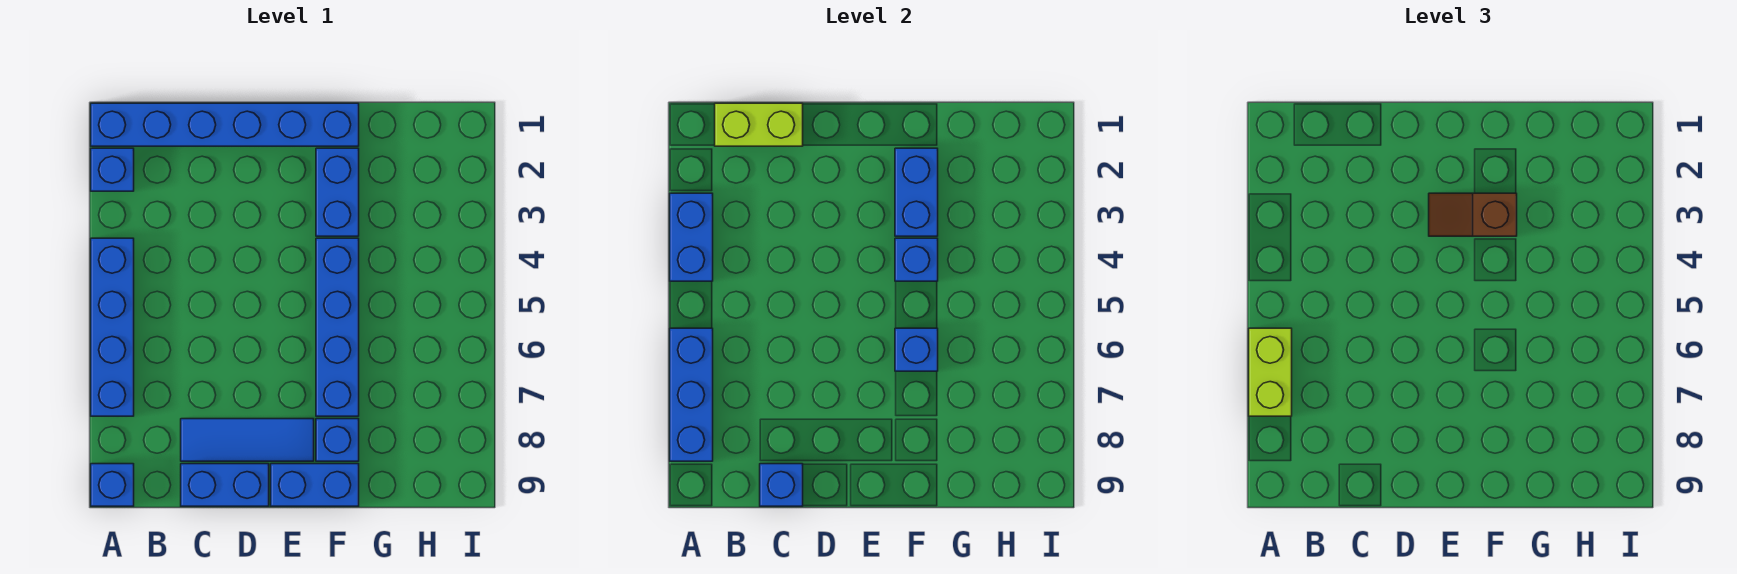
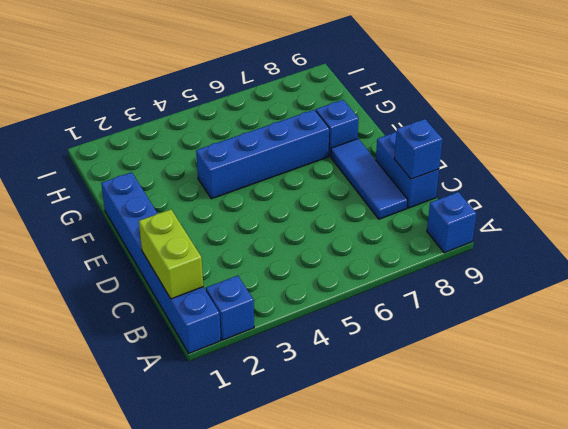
none -> blue 1x4 brick [91,238,134,416]
none -> blue 1x2 brick [271,464,359,506]
none -> blue 1x2 brick [316,148,359,236]

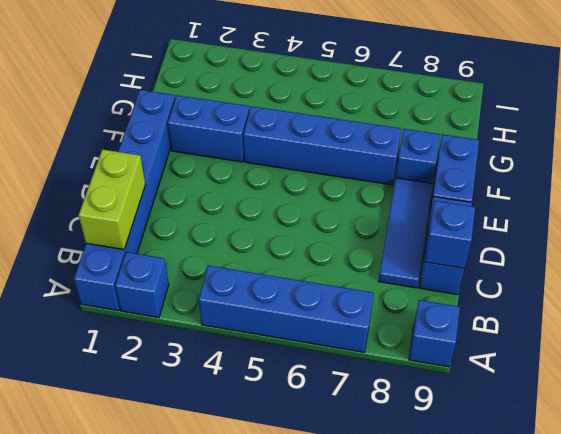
none -> blue 1x2 brick [670,193,713,281]
none -> blue 1x3 brick [670,328,713,461]
none -> blue 1x2 brick [895,148,938,236]

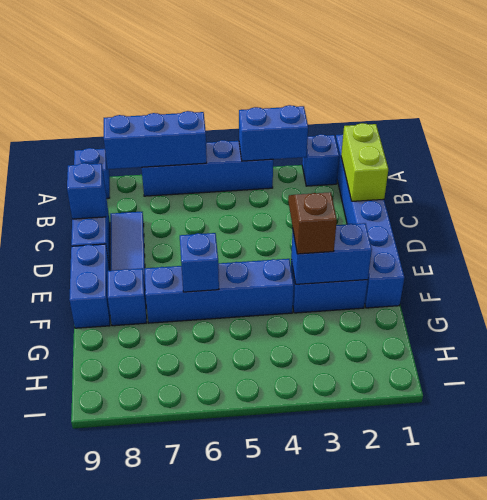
none -> blue 1x1 brick [895,238,938,281]
none -> lime 1x2 brick [1249,328,1292,416]

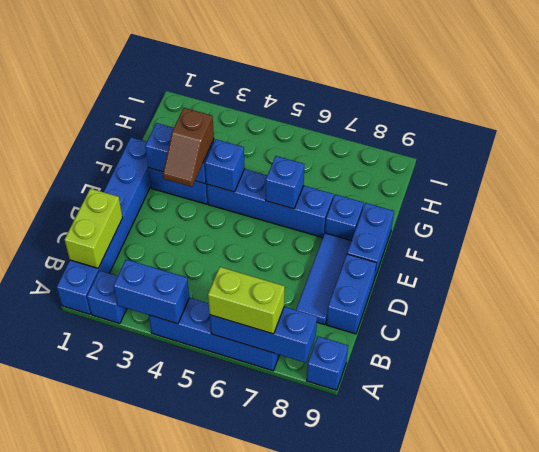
none -> blue 1x1 brick [760,464,803,506]

